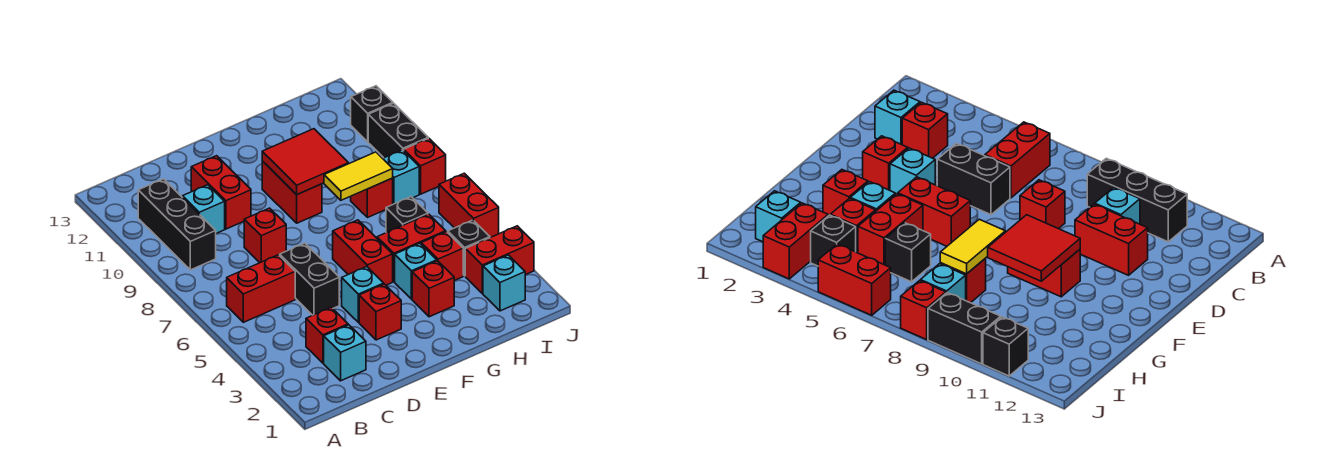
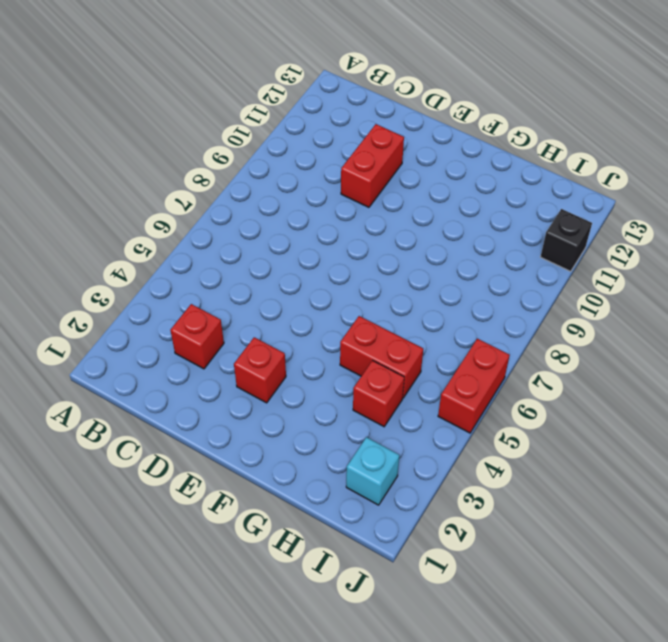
none -> red 1x2 brick [227,255,295,322]
none -> black 1x3 brick [138,179,216,270]
none -> cyan 1x1 brick [324,325,366,381]

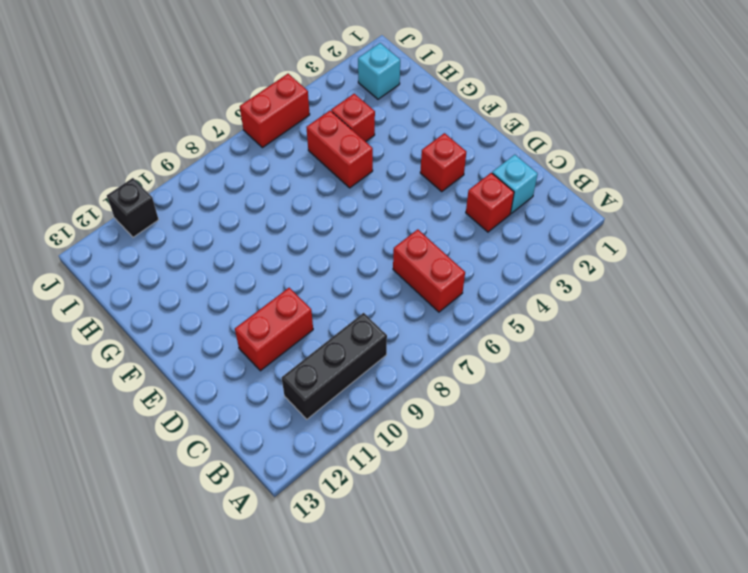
none -> cyan 1x1 brick [183,185,225,233]
none -> black 1x2 brick [280,243,339,315]
none -> red 1x1 brick [244,208,286,263]

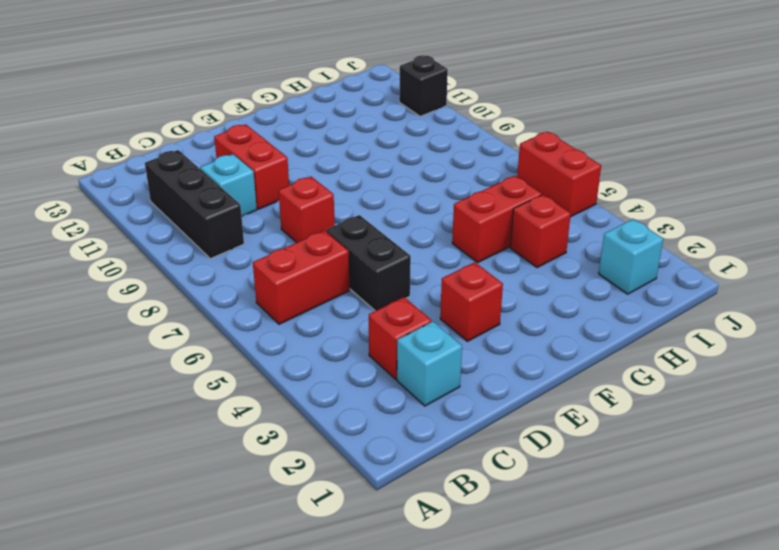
none -> cyan 1x1 brick [342,267,384,322]
none -> red 1x2 brick [333,220,393,285]
none -> red 1x2 brick [262,161,322,223]

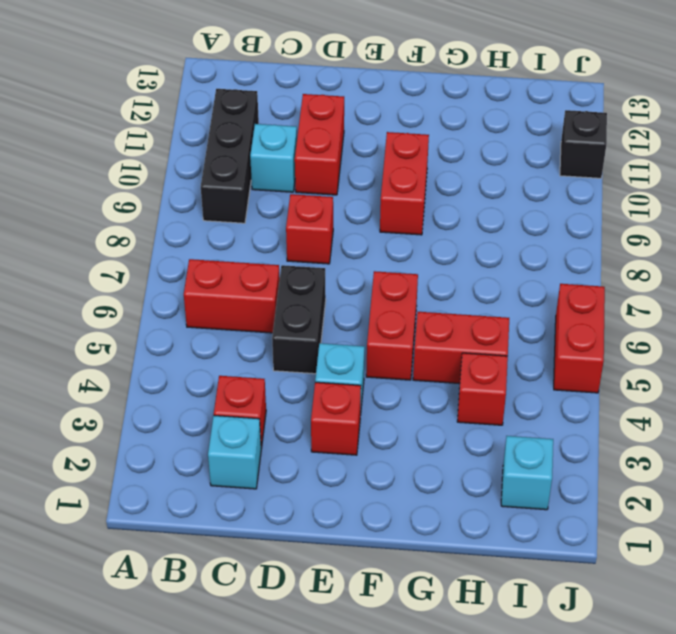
none -> red 1x1 brick [412,261,454,317]
none -> cyan 1x1 brick [395,243,437,299]
none -> black 1x1 brick [386,197,428,233]

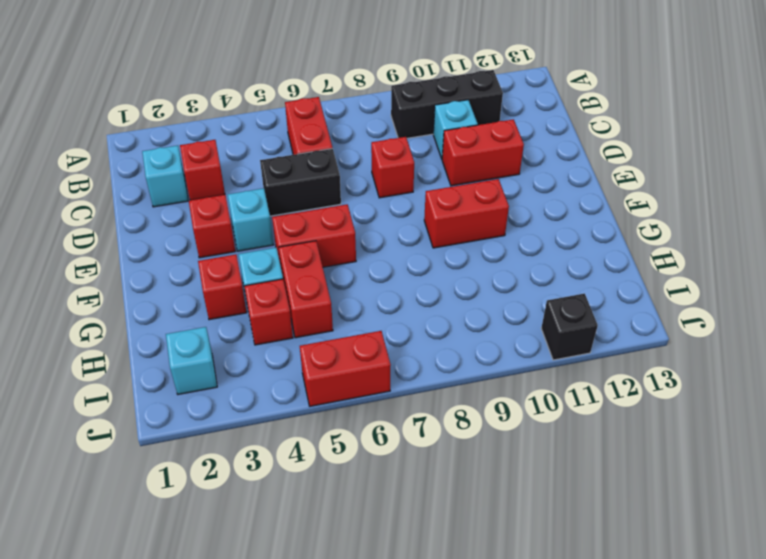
none -> black 1x1 brick [386,197,428,233]
none -> red 1x1 brick [351,178,393,218]
none -> red 1x2 brick [465,226,534,293]

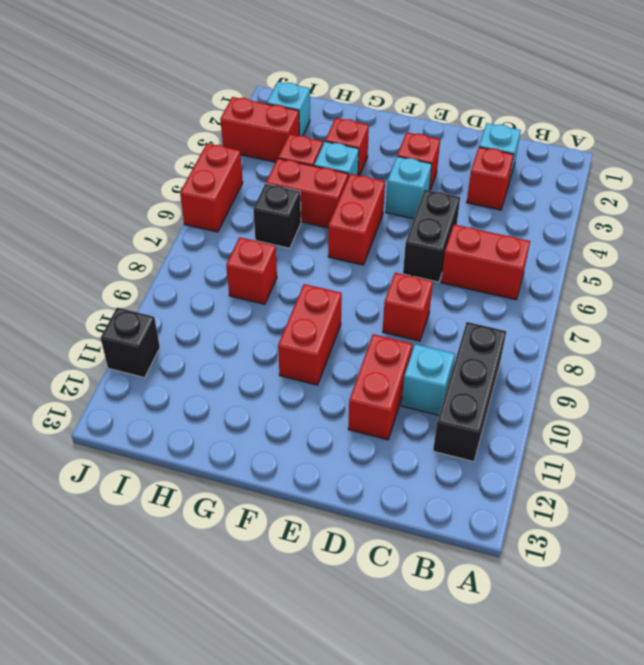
none -> black 1x1 brick [448,220,490,276]
none -> cyan 1x1 brick [383,150,419,204]
none -> red 1x1 brick [404,138,446,194]

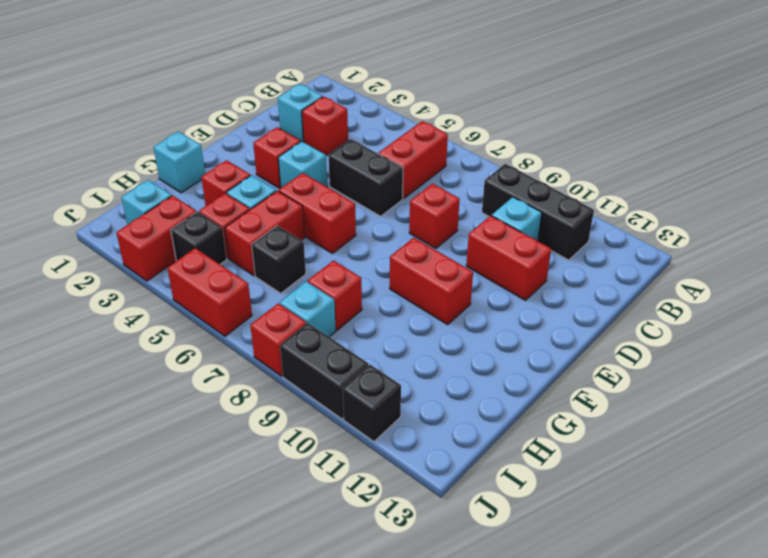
cyan 1x1 brick [153,132,205,193] -> none
none -> red 2x2 tile [262,129,348,195]
none -> yellow 1x2 tile [324,152,393,200]

